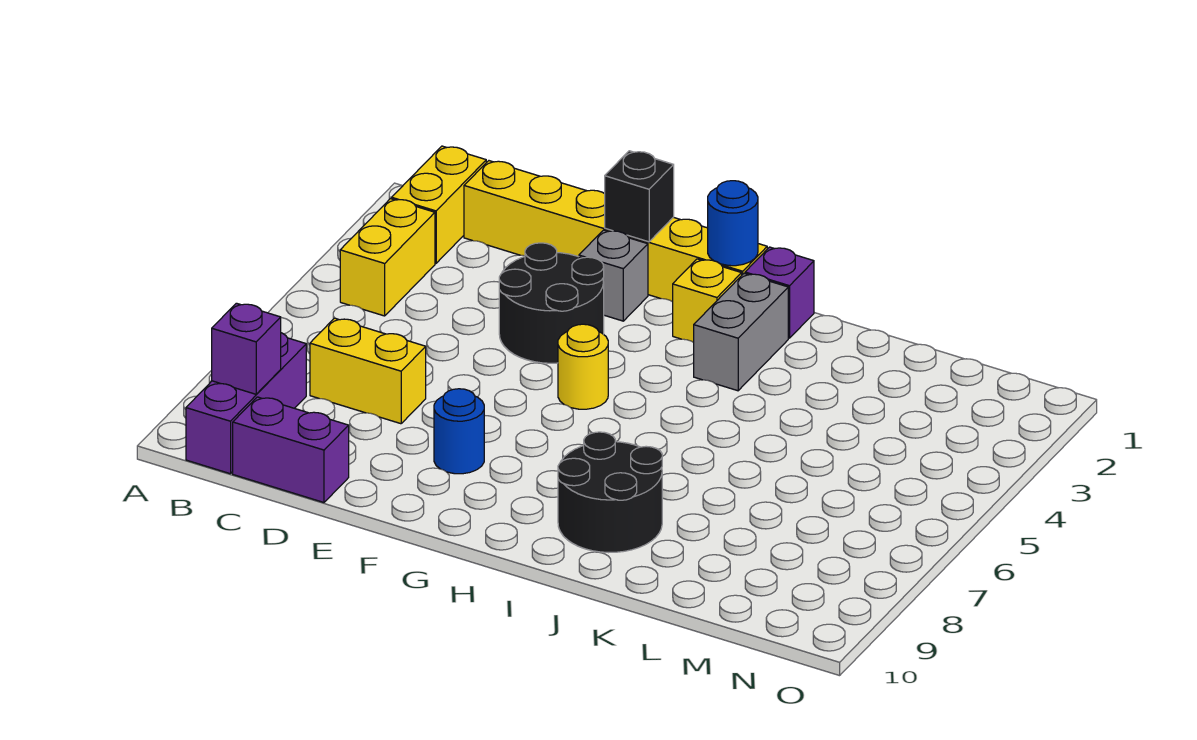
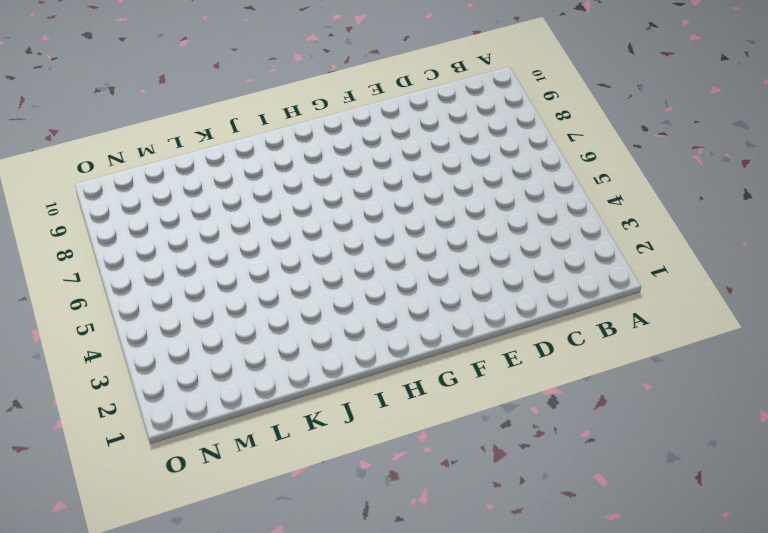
none -> yellow 1x2 brick [392,146,486,263]
none -> yellow 1x2 brick [340,199,435,316]
none -> purple 1x3 brick [186,333,306,474]

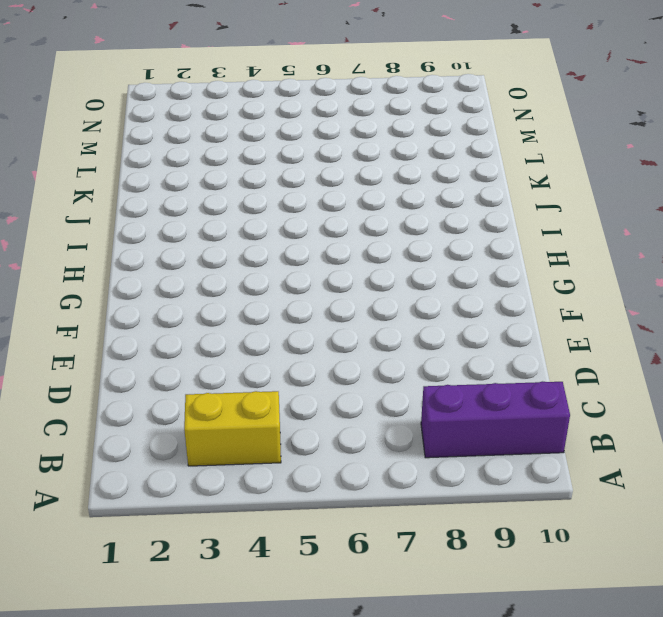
none -> yellow 1x2 brick [392,146,486,263]
none -> yellow 1x6 brick [464,161,767,302]
none -> yellow 1x2 brick [310,318,426,424]

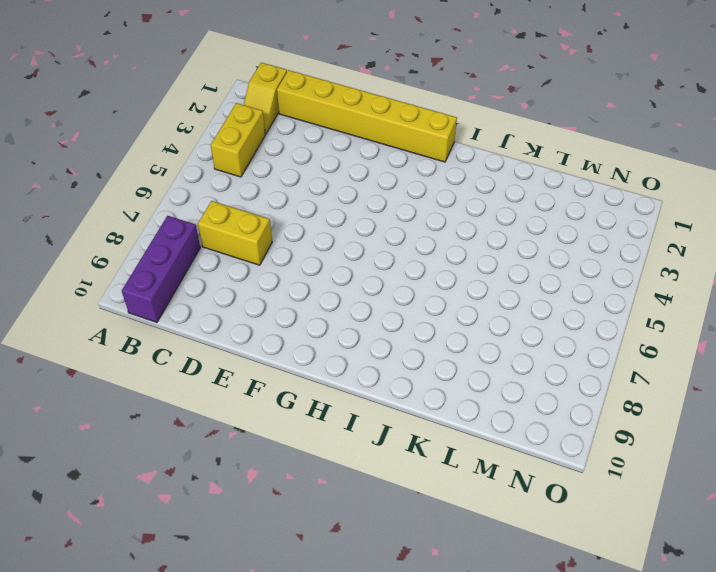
yellow 1x2 slope [244,63,287,134] -> yellow 1x2 brick [392,146,486,263]
none -> purple 1x2 brick [233,397,349,502]
none -> black 2x2 round brick [499,243,604,363]
none -> grey 1x1 brick [579,230,648,321]

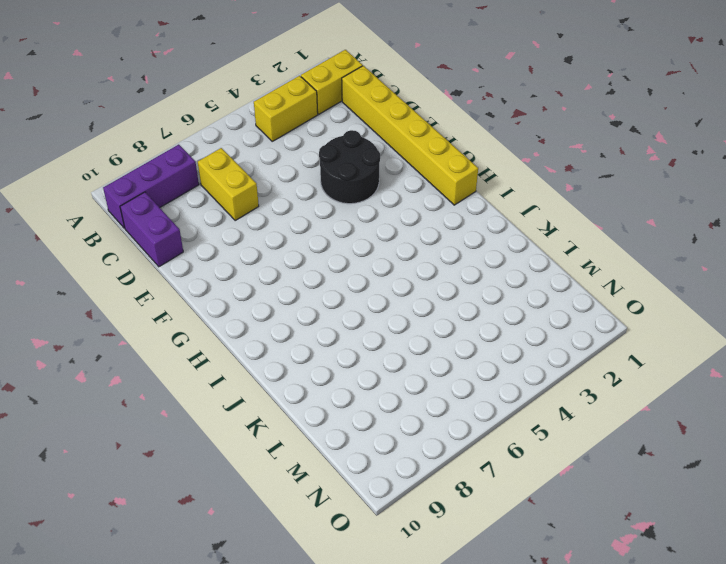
none -> grey 1x1 brick [579,230,648,321]
none -> blue 1x1 round brick [434,389,484,474]
none -> yellow 1x1 round brick [558,324,608,409]

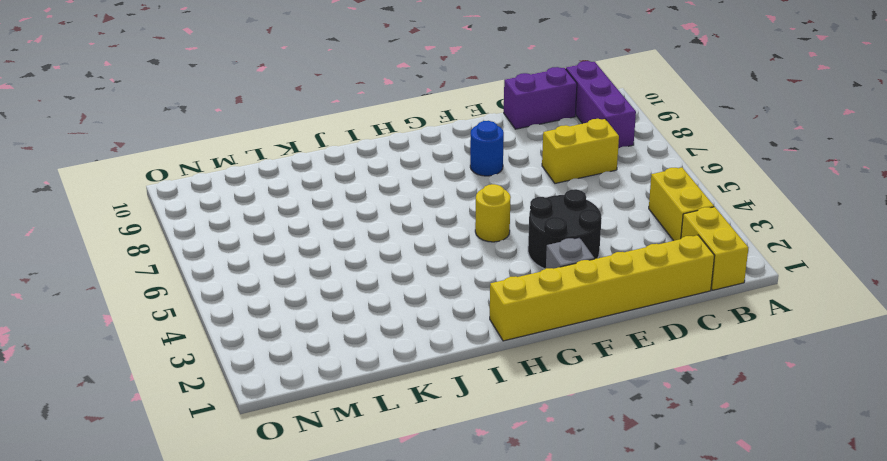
none -> yellow 1x1 brick [673,259,742,343]
none -> purple 1x1 brick [745,247,814,338]
none -> grey 1x2 brick [694,274,788,391]

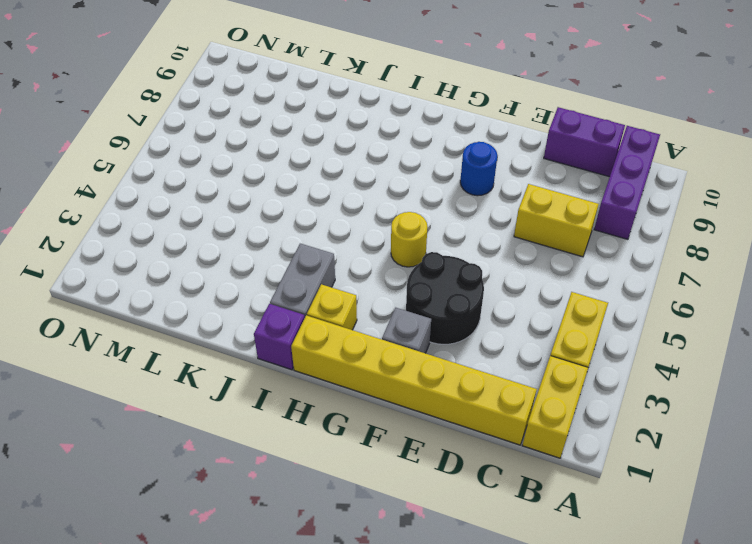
none -> black 2x2 round brick [558,432,662,553]
none -> purple 1x1 brick [212,303,281,394]
none -> black 1x1 brick [605,151,674,242]

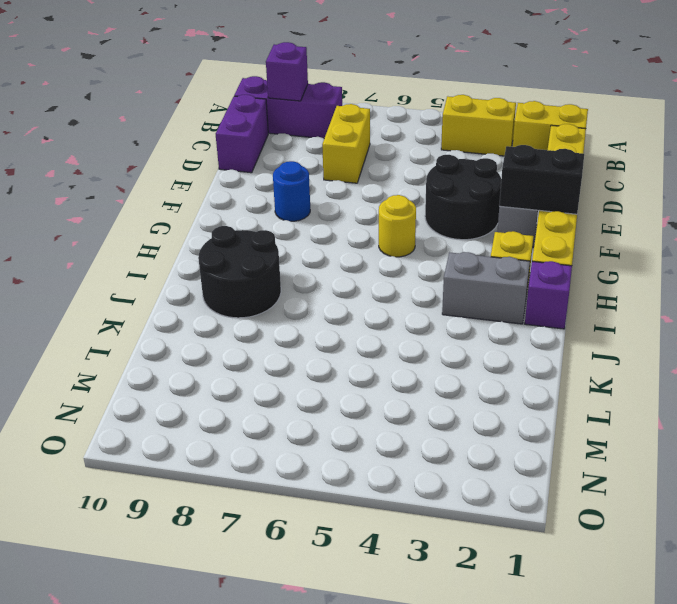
black 1x2 brick [499,145,584,214] -> black 1x1 brick [605,151,674,242]
none -> blue 1x1 round brick [708,181,758,266]

